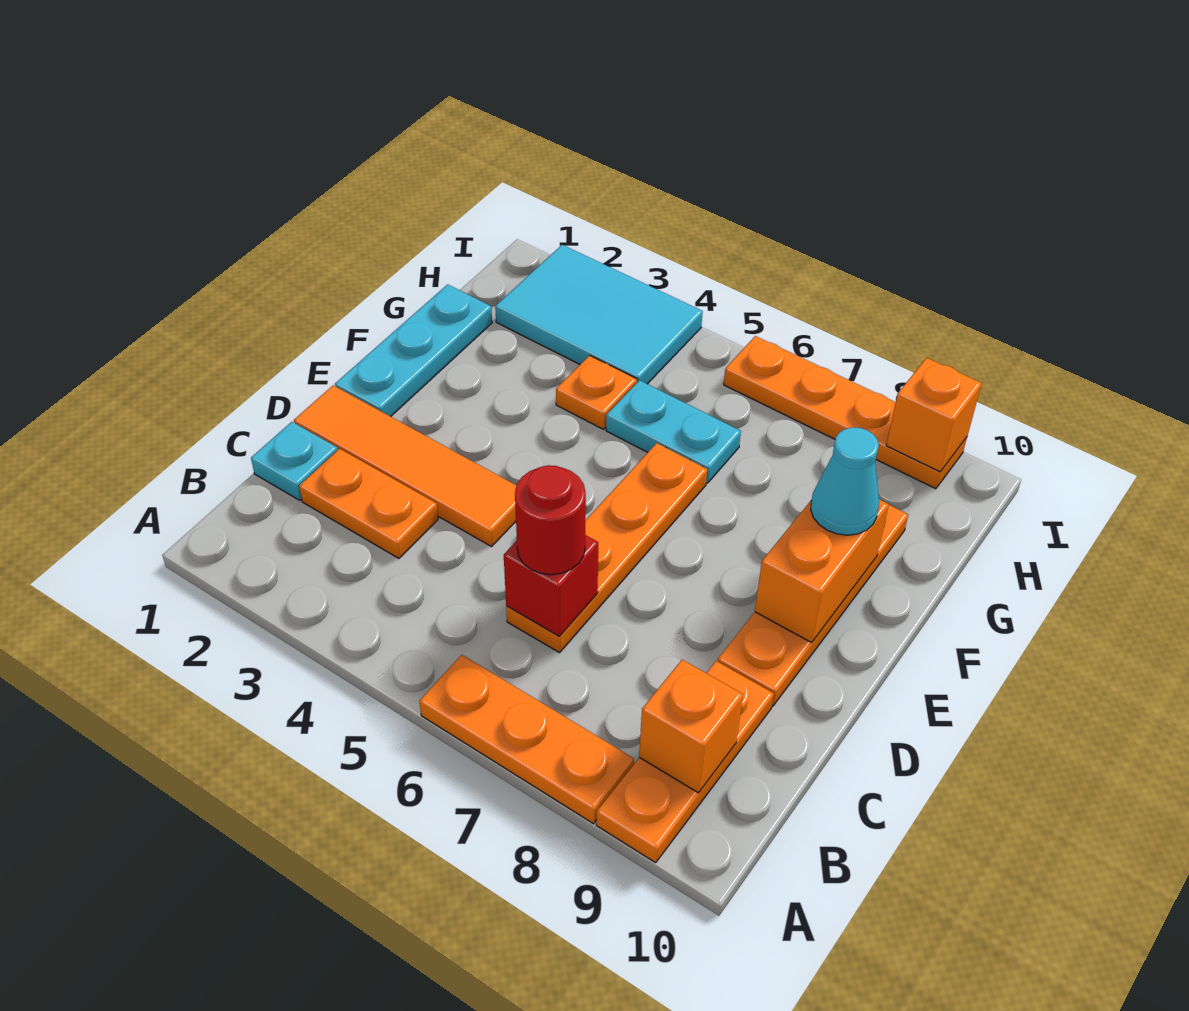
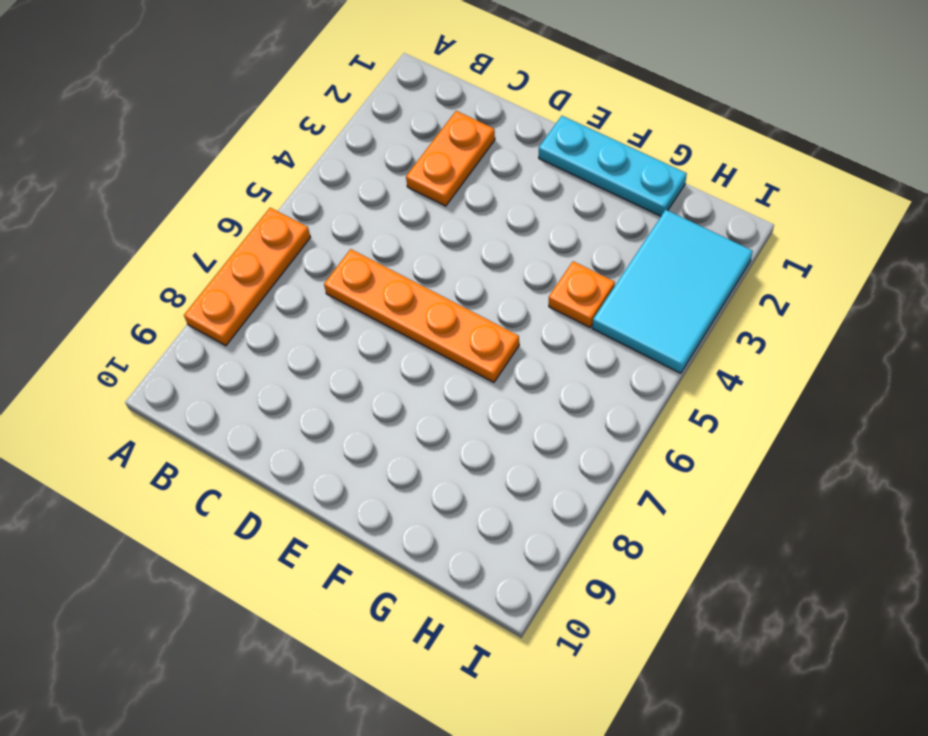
none -> orange 1x3 plate [596,661,774,863]
none -> cyan 1x1 plate [251,422,338,500]
none -> orange 1x4 tile [294,385,516,546]

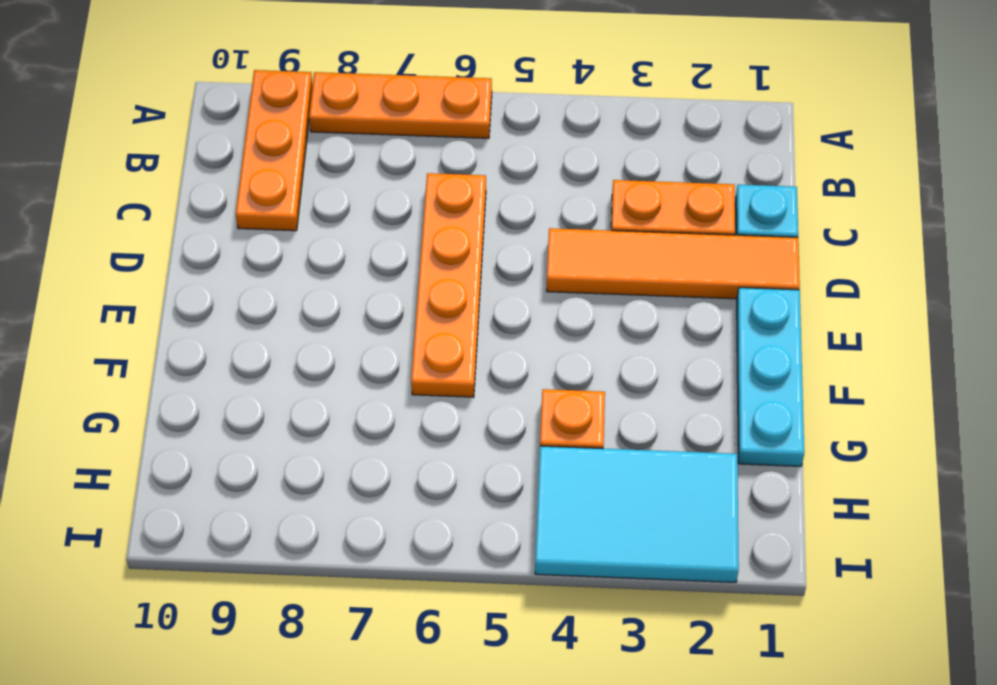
none -> orange 1x4 plate [718,505,908,706]
none -> cyan 1x2 plate [606,380,741,483]
none -> orange 1x4 plate [724,336,967,489]

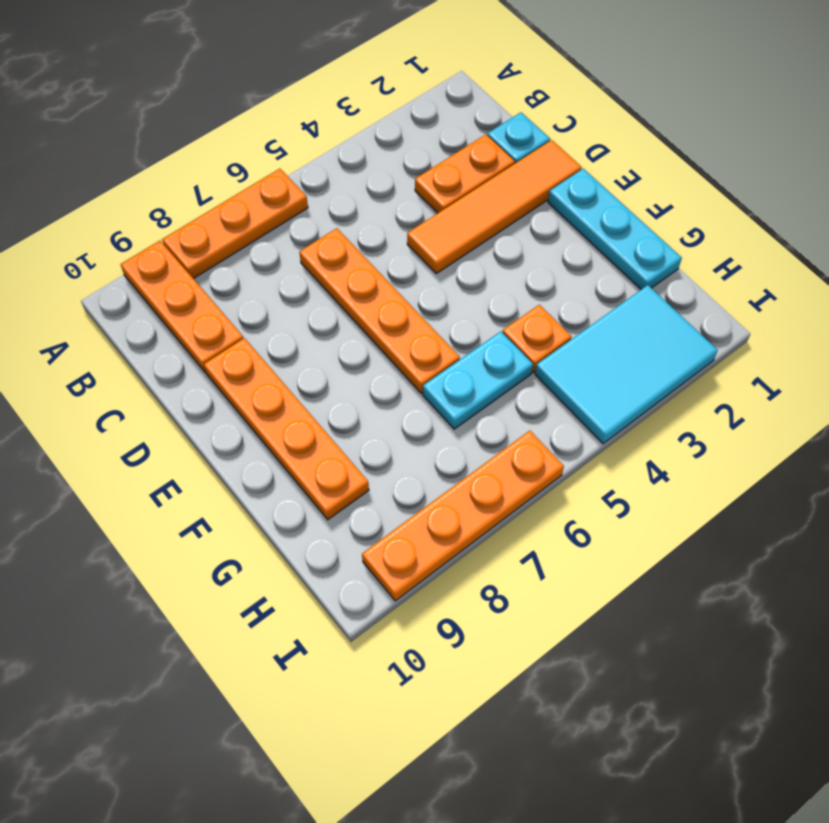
none -> orange 1x1 brick [639,660,743,793]
none -> red 1x1 brick [504,535,598,637]
none -> orange 1x2 brick [755,499,889,643]

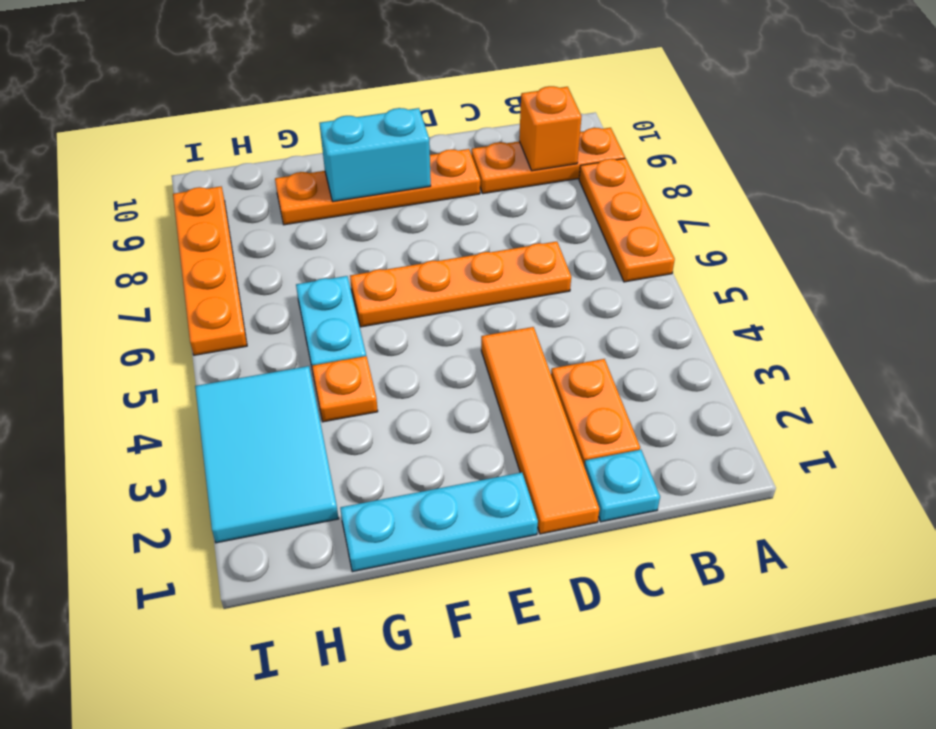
cyan 1x2 brick [320,108,431,202] -> orange 1x2 brick [755,499,889,643]
none -> red 1x1 brick [504,535,598,637]
none -> orange 1x1 brick [886,358,982,472]
none -> red 1x1 round brick [515,465,586,575]

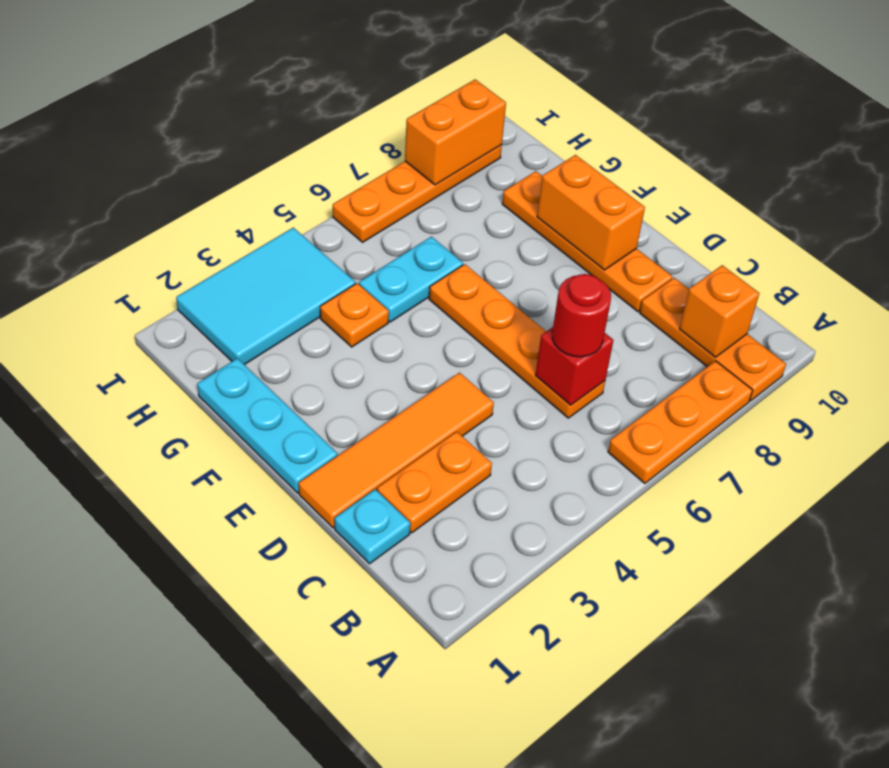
orange 1x2 brick [405,79,506,185] -> orange 1x1 brick [886,358,982,472]
none -> cyan 1x1 cone [811,427,879,535]

